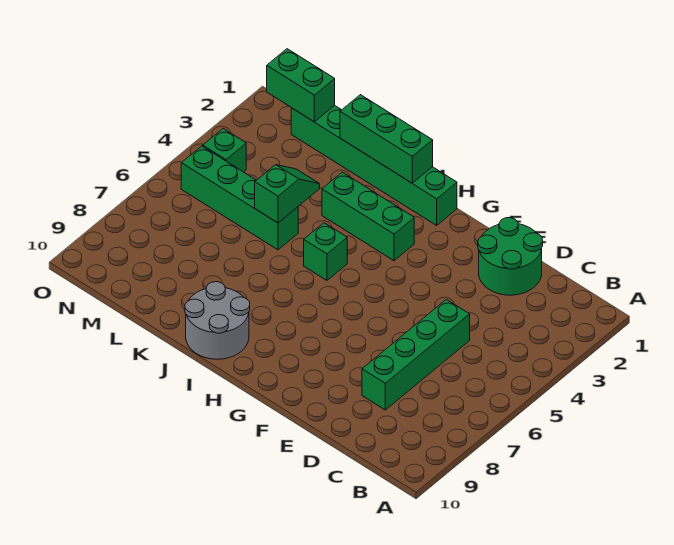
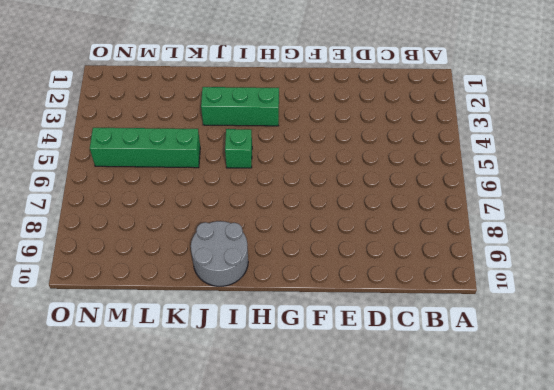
none -> green 2x2 round brick [478,218,543,295]
none -> green 1x4 brick [362,299,470,410]

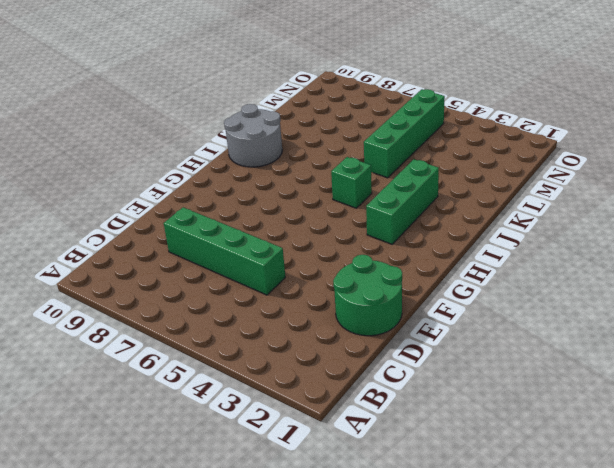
none -> green 1x6 brick [291,105,457,225]
none -> green 1x1 brick [203,129,246,172]

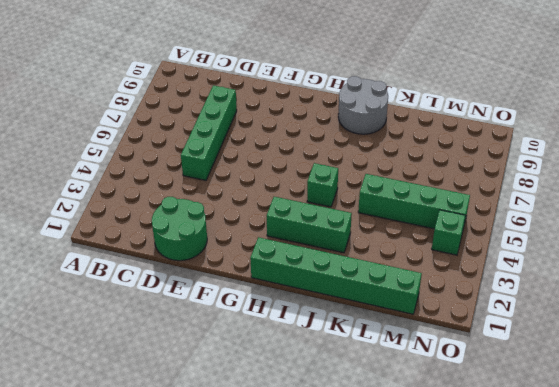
none -> green 1x3 brick [340,95,433,183]
none -> green 1x2 slope [255,165,320,223]

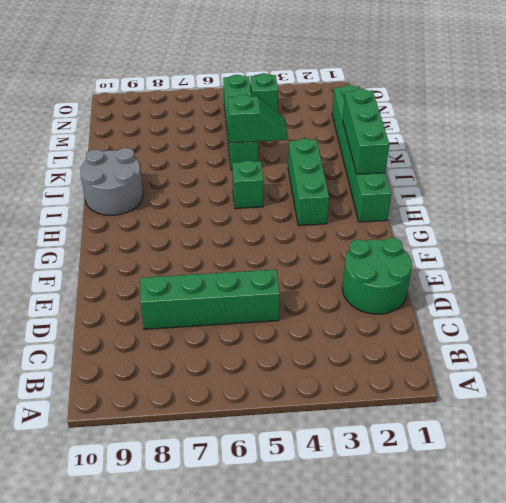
none -> green 1x2 brick [267,49,335,122]

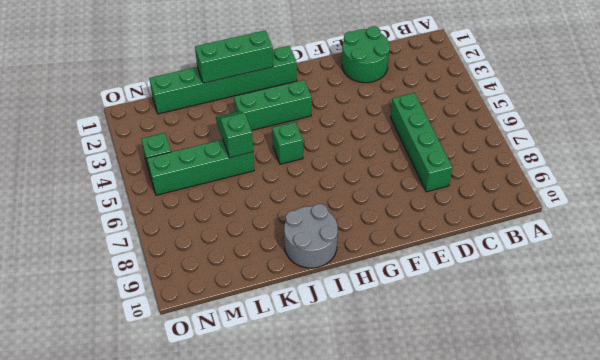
none -> green 1x2 brick [267,49,335,122]

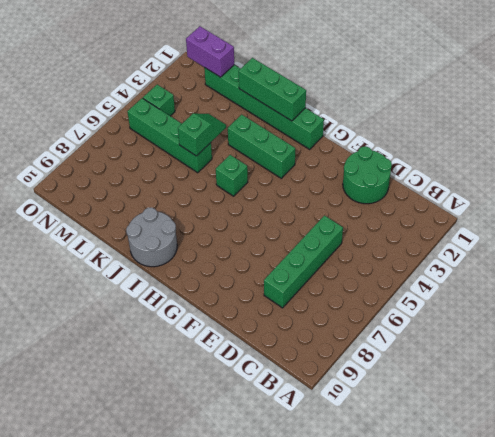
purple 1x2 brick [186,26,234,77] -> green 1x2 brick [267,49,335,122]

